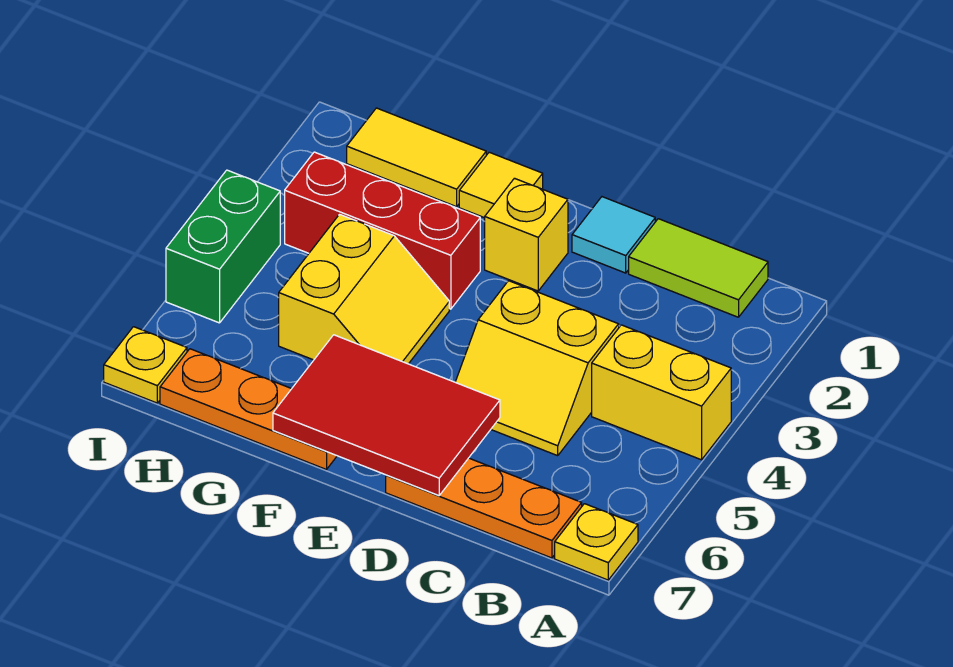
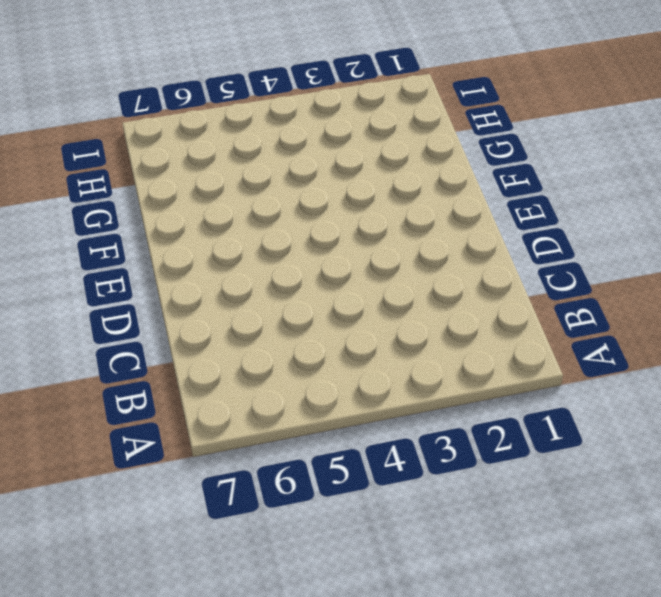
none -> yellow 1x2 brick [592,325,731,460]
none -> yellow 1x1 plate [555,504,638,580]
none -> lime 1x2 tile [629,219,768,317]

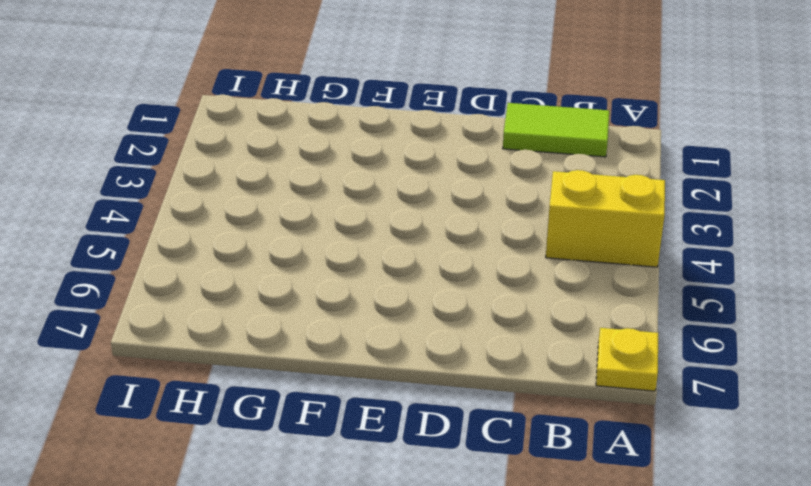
none -> orange 1x3 plate [386,458,582,558]
none -> yellow 2x2 slope [455,281,619,456]
none -> cyan 1x1 tile [572,197,655,273]

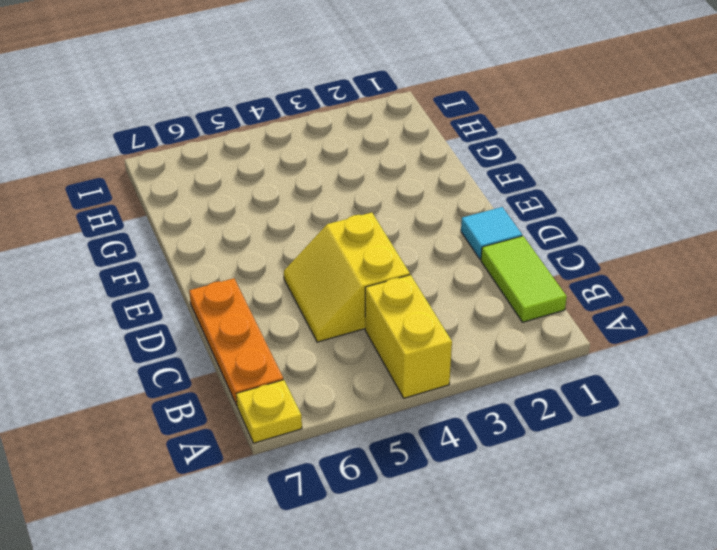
none -> yellow 1x1 brick [485,178,568,291]
none -> yellow 1x1 tile [459,152,543,218]
none -> red 1x3 brick [285,152,480,309]

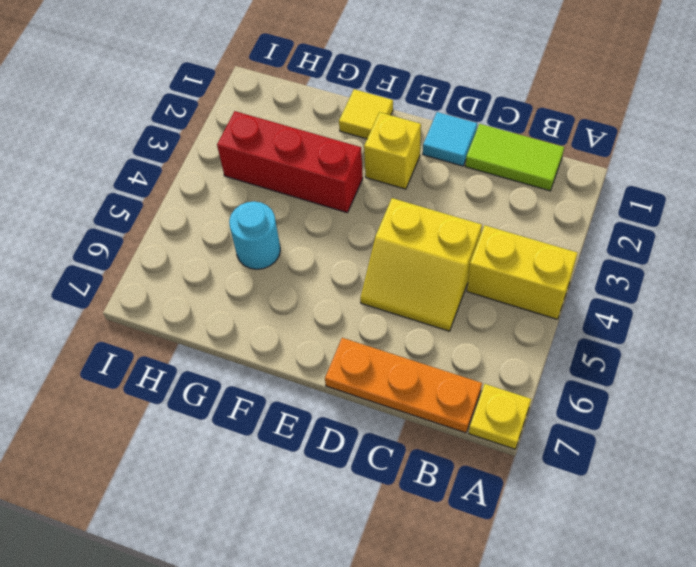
cyan 1x1 round brick [229,201,280,269] -> yellow 2x2 slope [279,214,449,364]
none -> orange 1x3 plate [160,349,337,470]
none -> yellow 1x2 tile [347,108,486,207]
none -> green 1x2 brick [166,170,280,323]

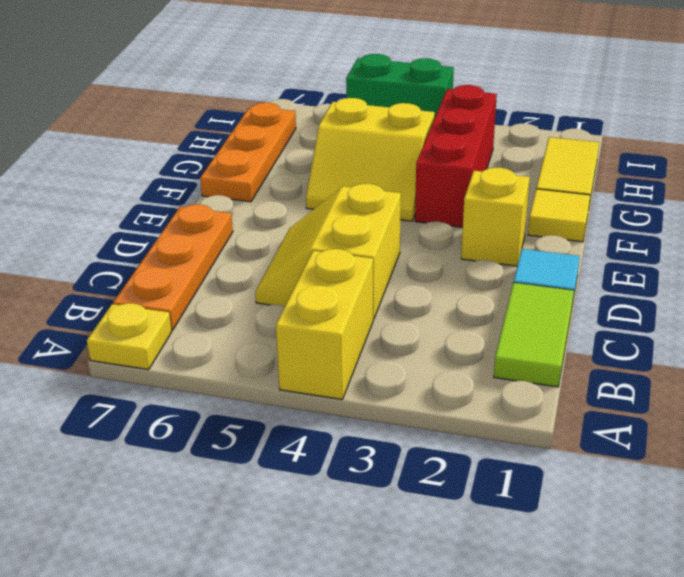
none -> yellow 1x1 plate [104,327,187,403]
none -> red 2x3 tile [273,335,500,496]

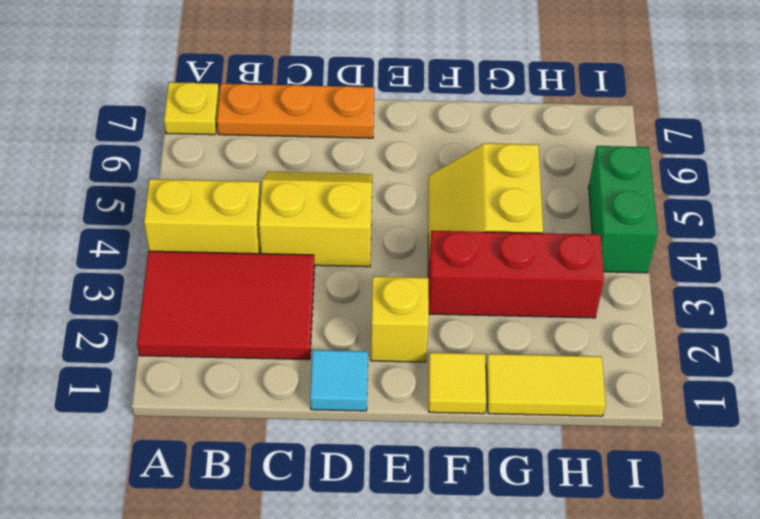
red 2x3 tile [137,251,315,360] -> red 2x3 tile moved to [273,335,500,496]
none -> lime 1x2 tile [629,219,768,317]
none -> orange 1x3 plate [160,349,337,470]
none -> yellow 1x1 plate [104,327,187,403]

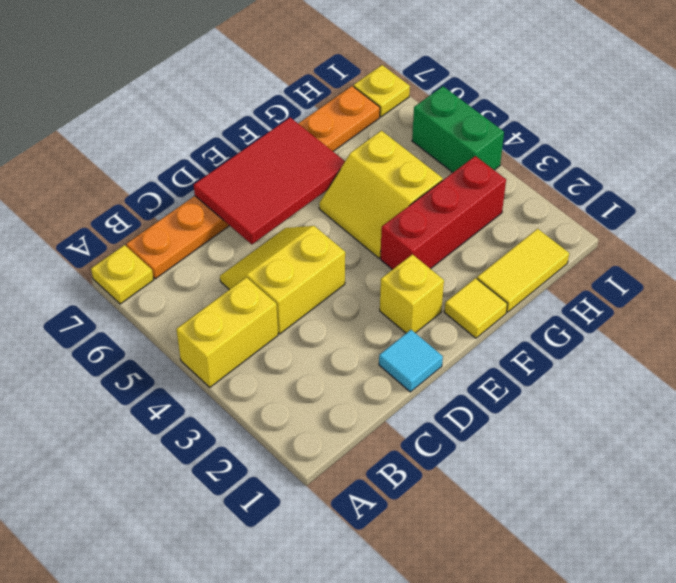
none -> lime 1x2 tile [629,219,768,317]

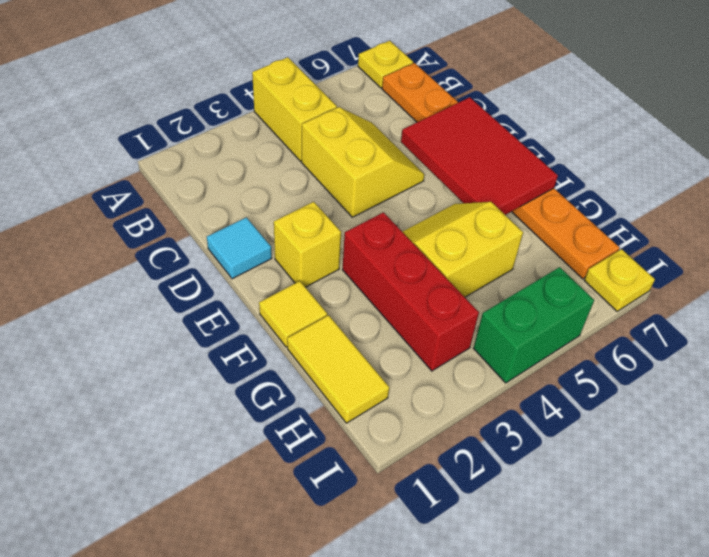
none -> lime 1x2 tile [629,219,768,317]

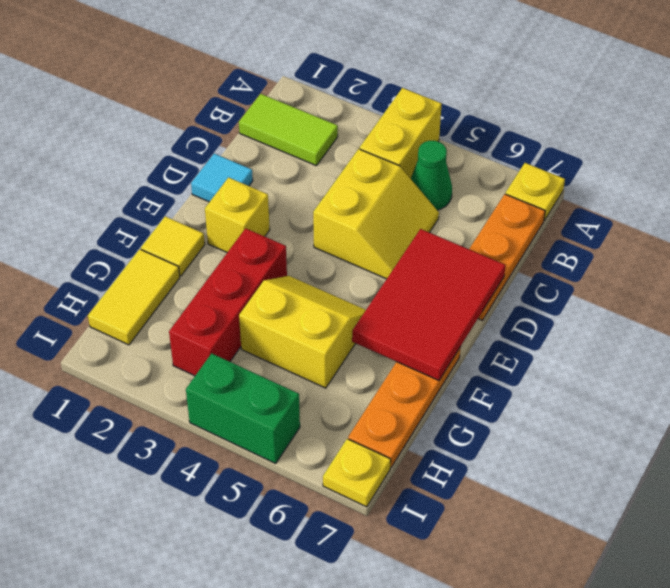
lime 1x2 tile [239,94,338,166] -> lime 1x2 tile turned to [629,219,768,317]
green 1x1 cone [411,141,452,210] -> none

